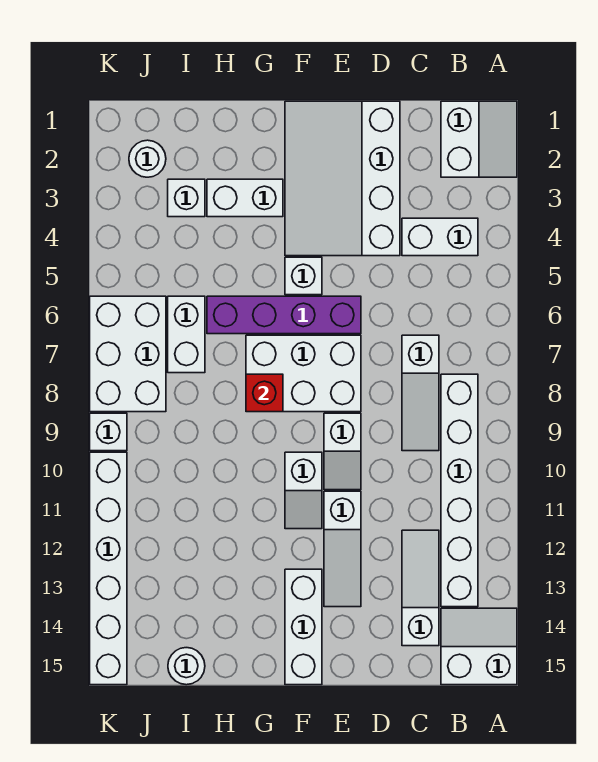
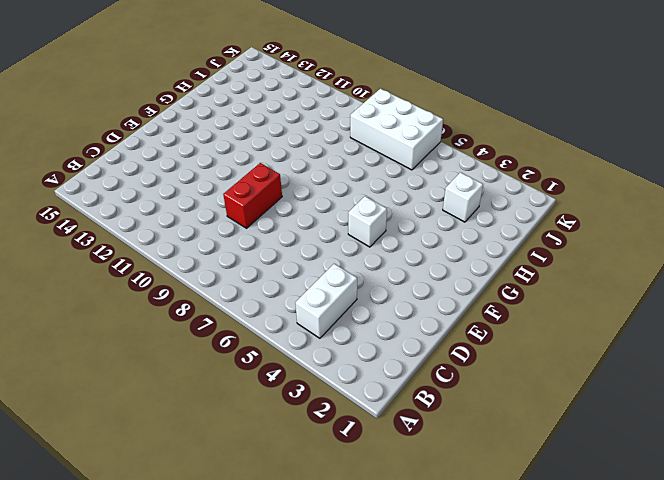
red 1x2 brick [223,163,282,228] -> white 1x2 slope [324,413,361,490]
none -> white 2x2 slope [441,101,517,177]
none -> white 2x2 slope [441,608,517,685]
none -> white 1x6 brick [441,374,478,607]

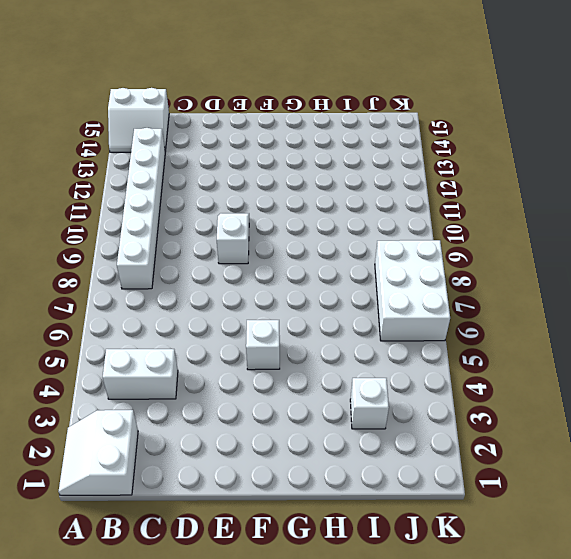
none -> white 1x3 slope [402,335,439,451]
none -> white 1x3 slope [402,530,439,646]
none -> white 3x4 slope [285,101,400,256]

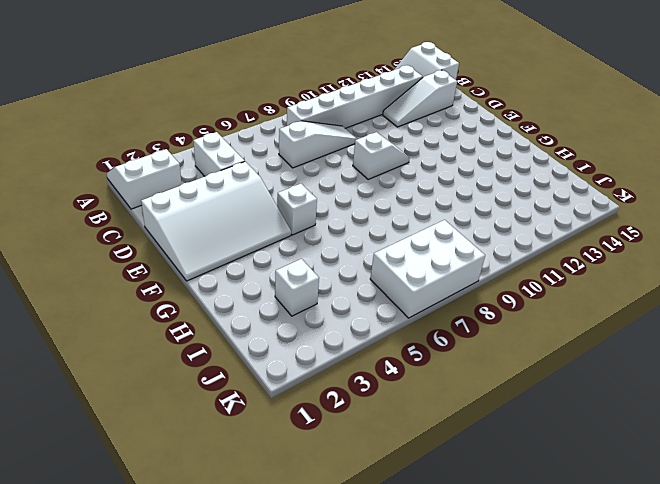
none -> purple 1x4 brick [207,296,361,334]
none -> white 2x3 brick [246,335,361,412]
none -> white 1x3 slope [324,491,361,607]

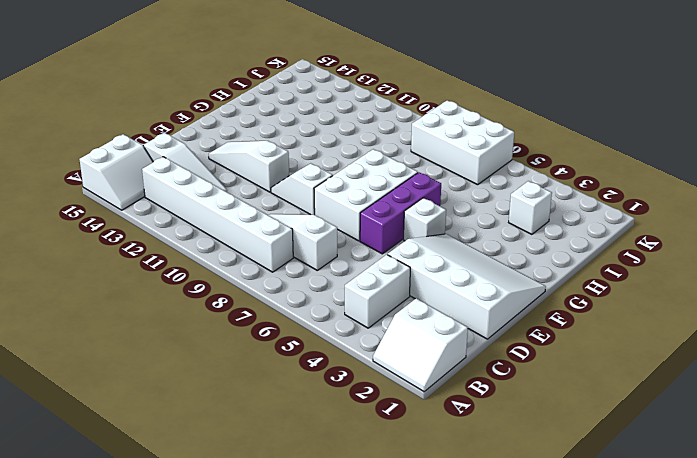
purple 1x3 brick [360,172,441,254] -> purple 1x4 brick [207,296,361,334]
none -> white 1x2 slope [285,452,322,529]
none -> white 1x3 brick [285,569,322,685]
none -> white 1x2 brick [207,179,283,217]

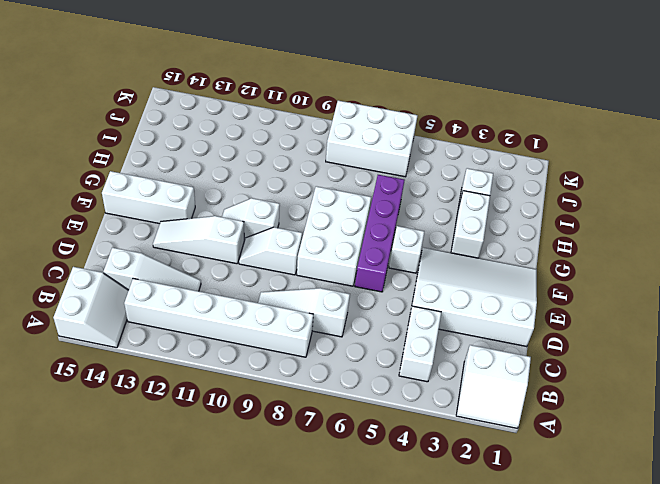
none -> white 1x2 brick [168,296,205,373]
none -> white 1x1 round brick [168,648,205,685]
none -> white 1x1 round brick [129,140,166,177]

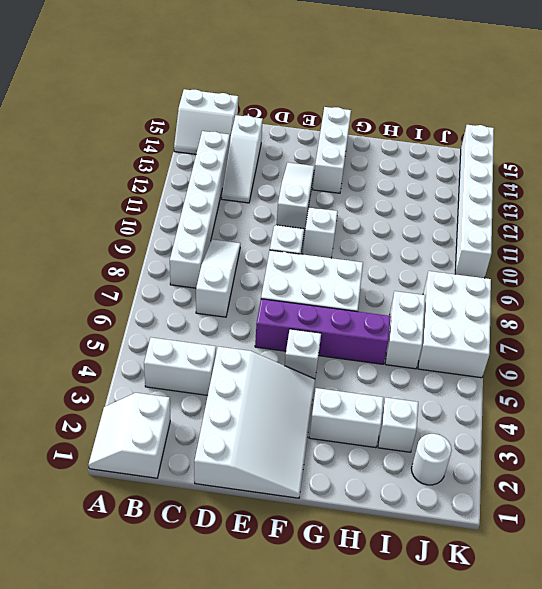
none -> white 1x1 round brick [168,648,205,685]
none -> white 1x1 brick [90,413,127,451]
none -> red 1x1 brick [246,374,283,412]

